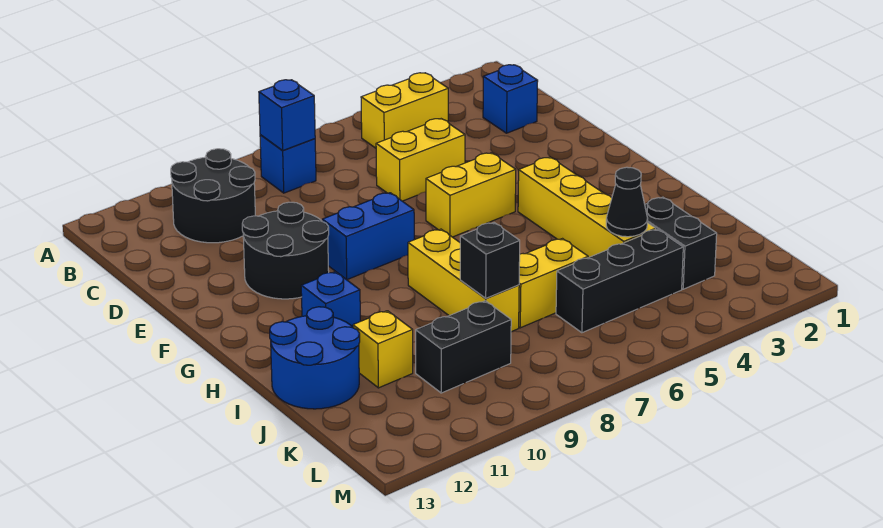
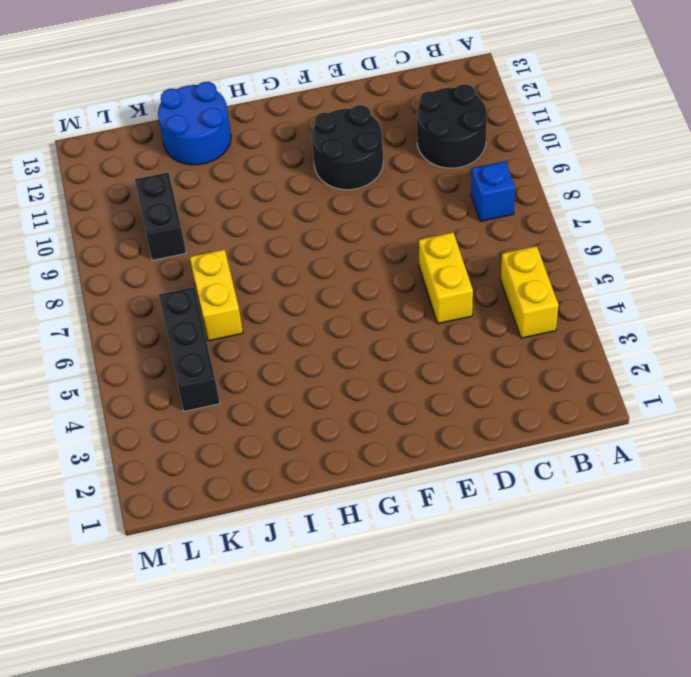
none -> blue 1x1 brick [483,65,538,133]
none -> yellow 1x2 brick [426,153,516,237]
none -> blue 1x2 brick [322,193,414,280]

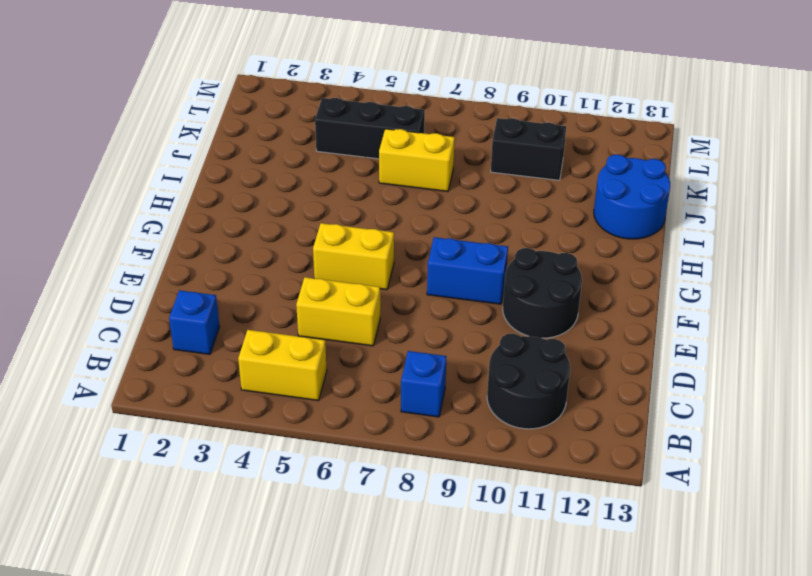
none -> yellow 1x4 brick [518,157,656,258]
none -> yellow 1x3 brick [408,229,519,332]
none -> blue 1x1 brick [301,271,360,327]

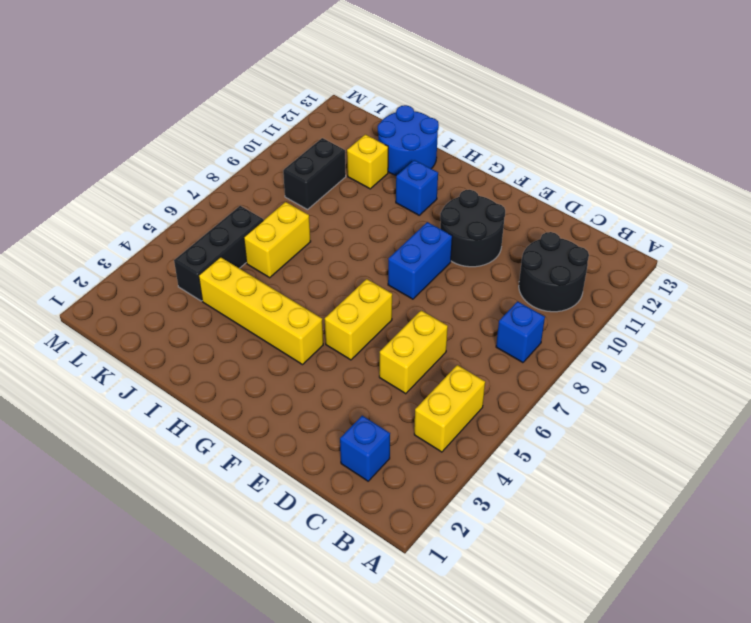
none -> yellow 1x3 brick [408,229,519,332]
none -> black 1x2 brick [645,197,717,289]
none -> blue 1x1 brick [259,80,315,151]

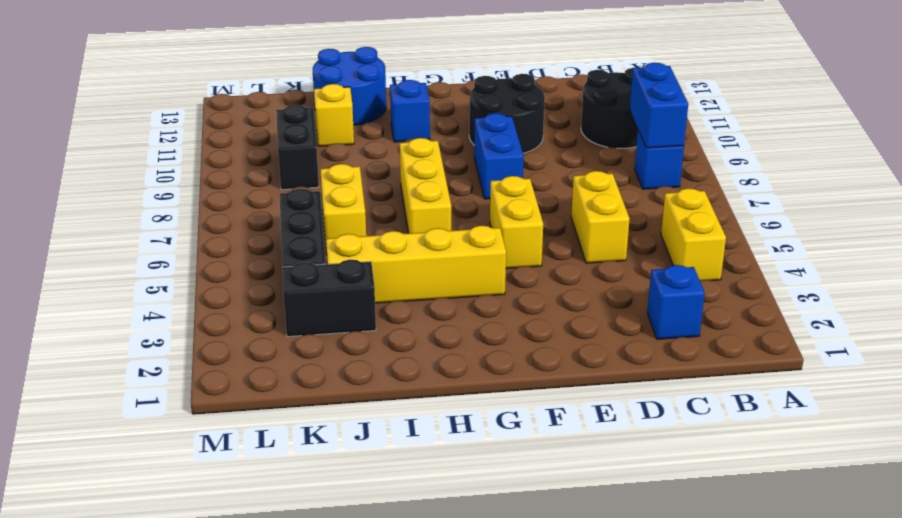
blue 1x2 brick [630,63,688,148] -> blue 1x1 brick [259,80,315,151]
yellow 1x3 brick [400,138,451,233] -> yellow 1x3 brick turned to [408,229,519,332]
none -> black 1x1 cone [606,167,648,237]
none -> black 1x1 brick [460,223,520,298]

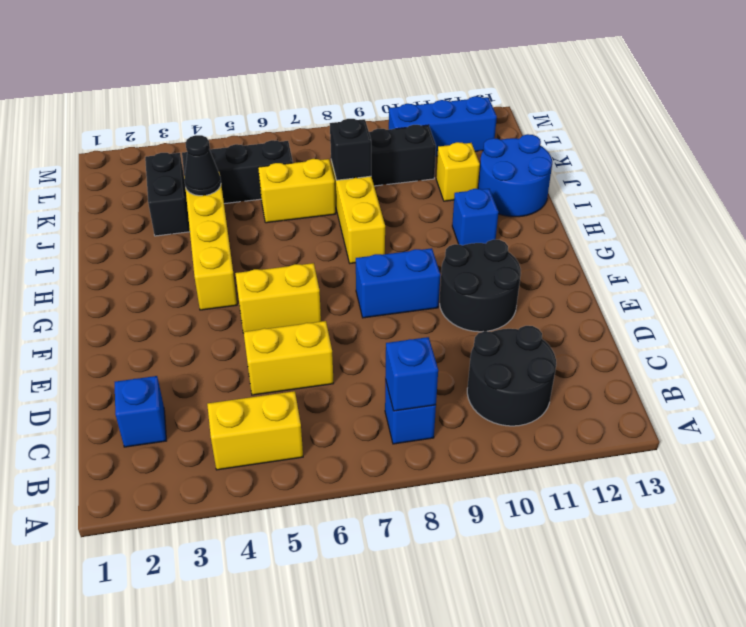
blue 1x3 brick [389,96,497,156] -> none

